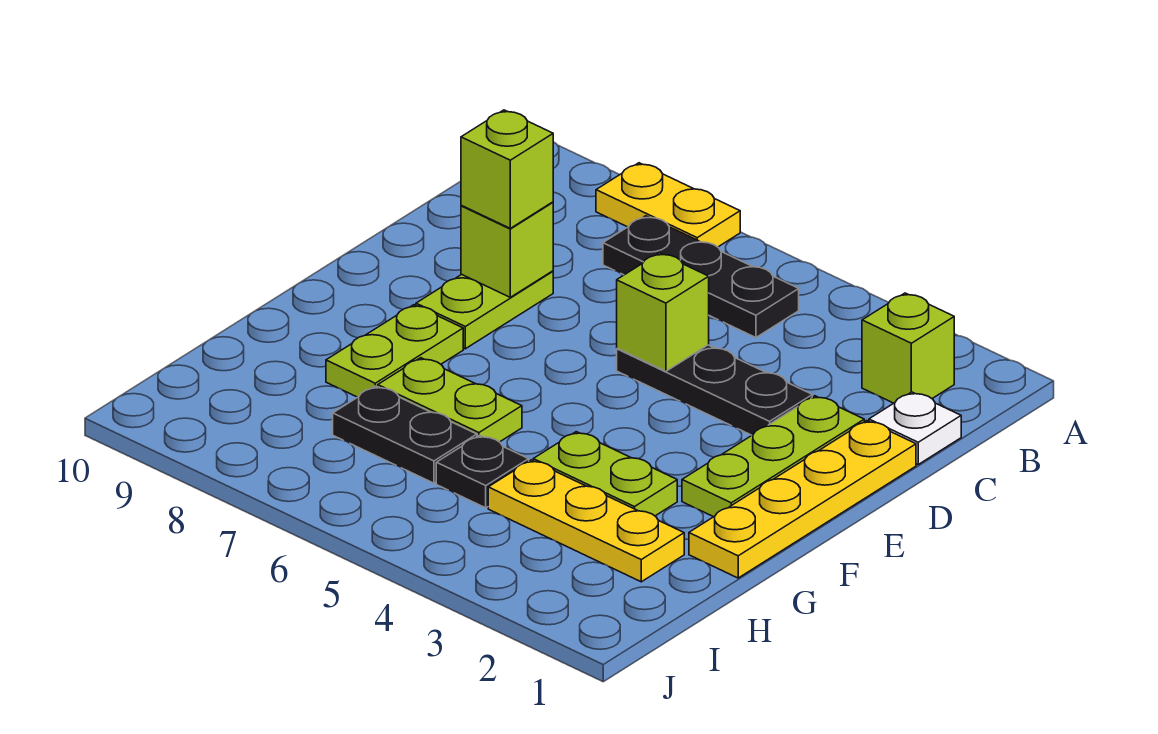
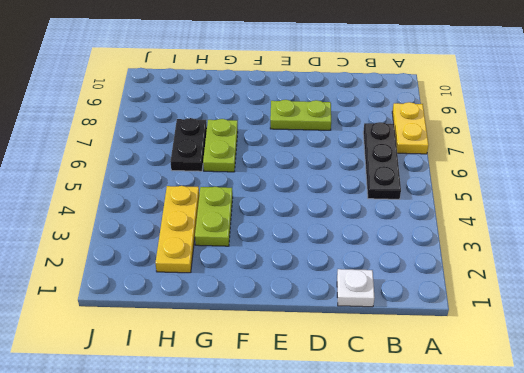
none -> lime 1x1 brick [862,293,954,403]
none -> yellow 1x4 plate [689,421,916,578]
none -> lime 1x3 plate [682,396,864,517]

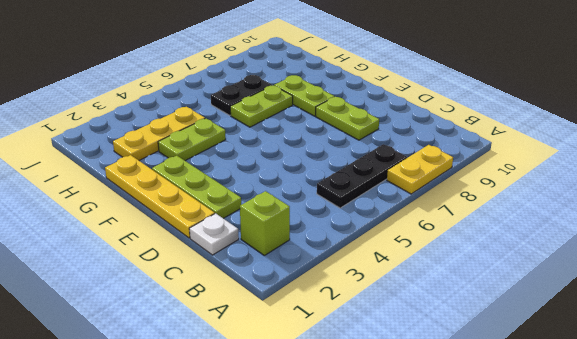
none -> black 1x3 plate [617,345,812,435]
none -> black 1x1 plate [436,435,529,508]
none -> lime 1x1 brick [617,253,709,371]

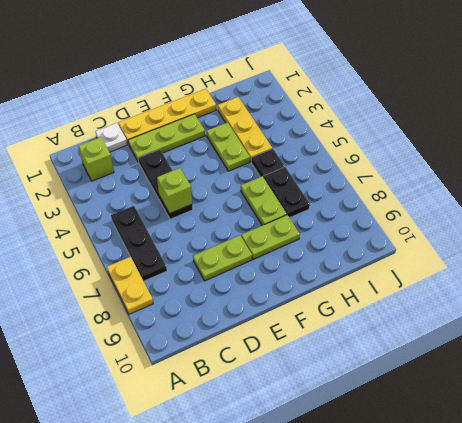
none -> lime 1x1 brick [461,202,553,297]
none -> lime 1x1 brick [461,110,553,228]

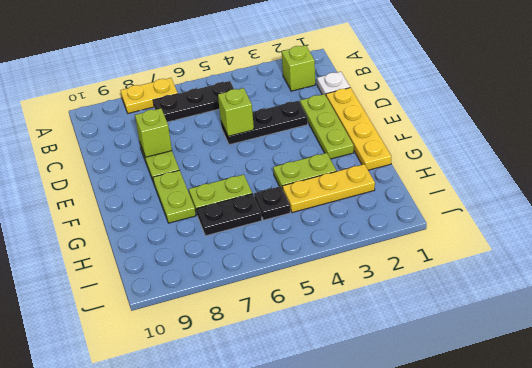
none -> lime 1x1 brick [461,110,553,228]

